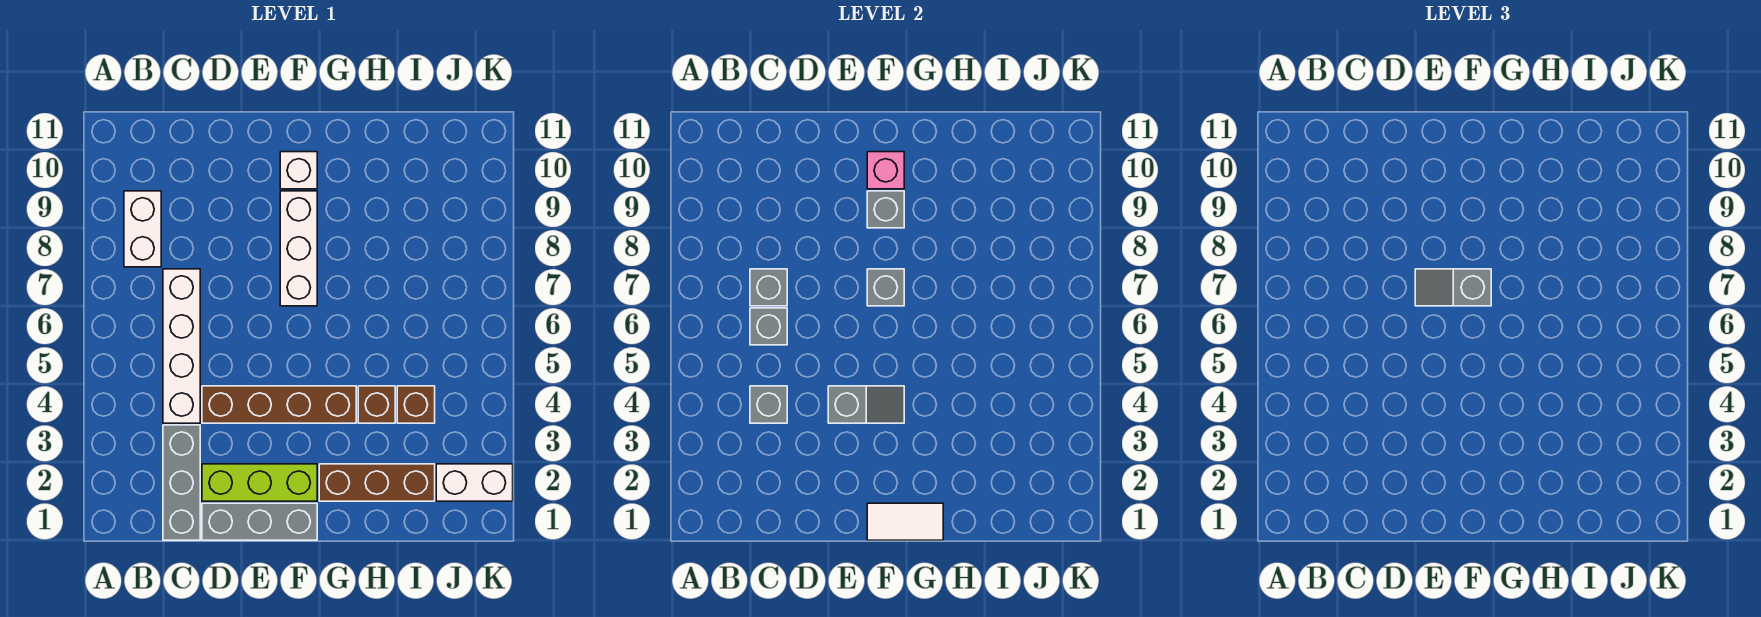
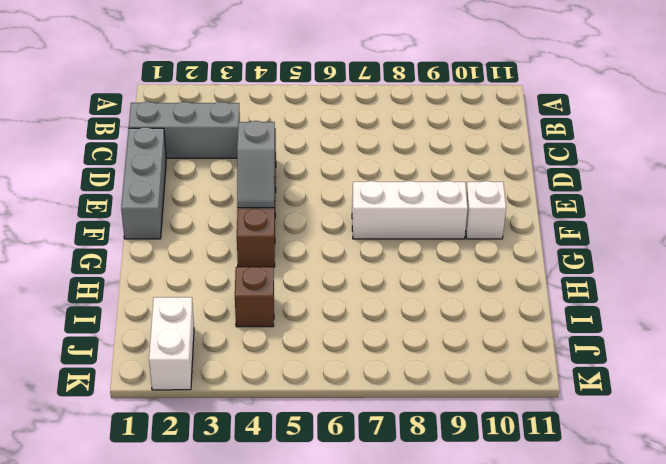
none -> white 1x2 brick [124,191,161,267]
none -> white 1x4 brick [163,269,200,423]
none -> lime 1x3 brick [202,464,317,501]

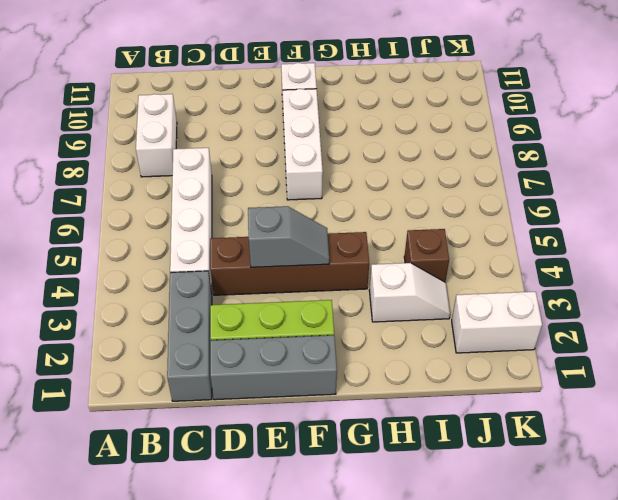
white 1x2 slope [369,263,450,322] -> none
none -> brown 1x3 brick [319,464,435,501]
none -> brown 1x1 brick [358,386,395,423]
none -> grey 1x1 brick [750,386,787,423]

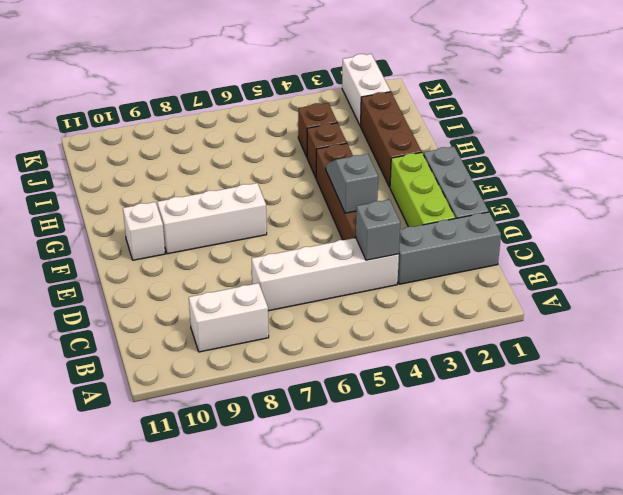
none -> grey 1x1 brick [750,308,787,345]
none -> grey 1x1 brick [750,269,787,306]
none -> white 1x2 tile [867,503,943,540]

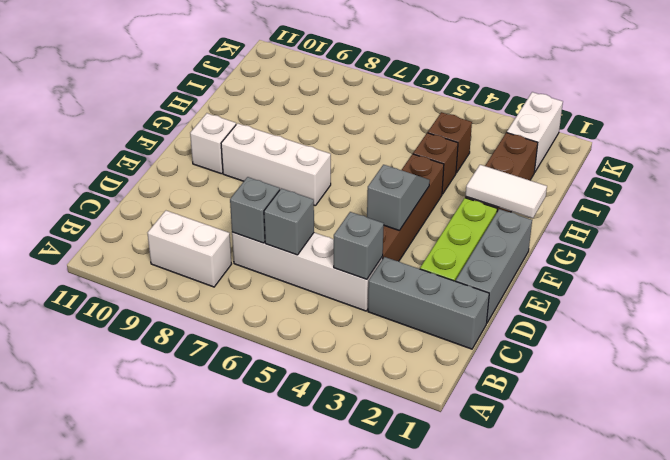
white 1x2 tile [466,165,547,218] -> white 1x2 tile turned to [867,503,943,540]
none -> grey 1x1 brick [867,269,904,306]
none -> grey 1x1 brick [867,191,904,228]
none -> pink 1x1 brick [867,152,904,189]

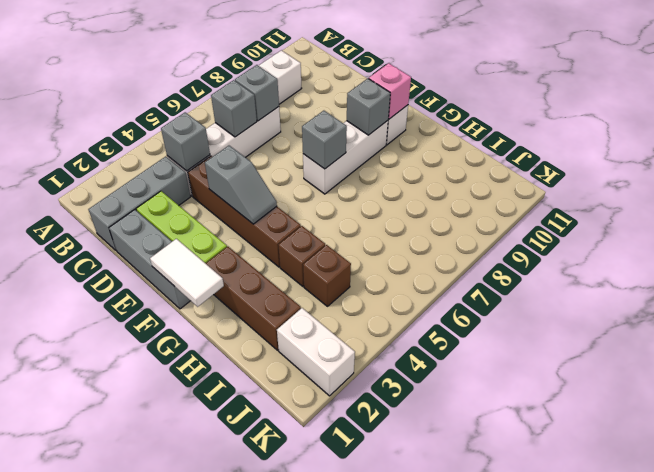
none -> grey 1x2 slope [1415,269,1491,306]

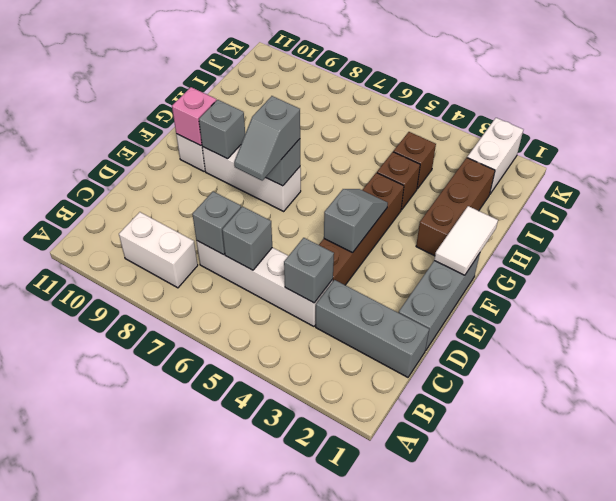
none -> lime 1x3 brick [202,464,317,501]

